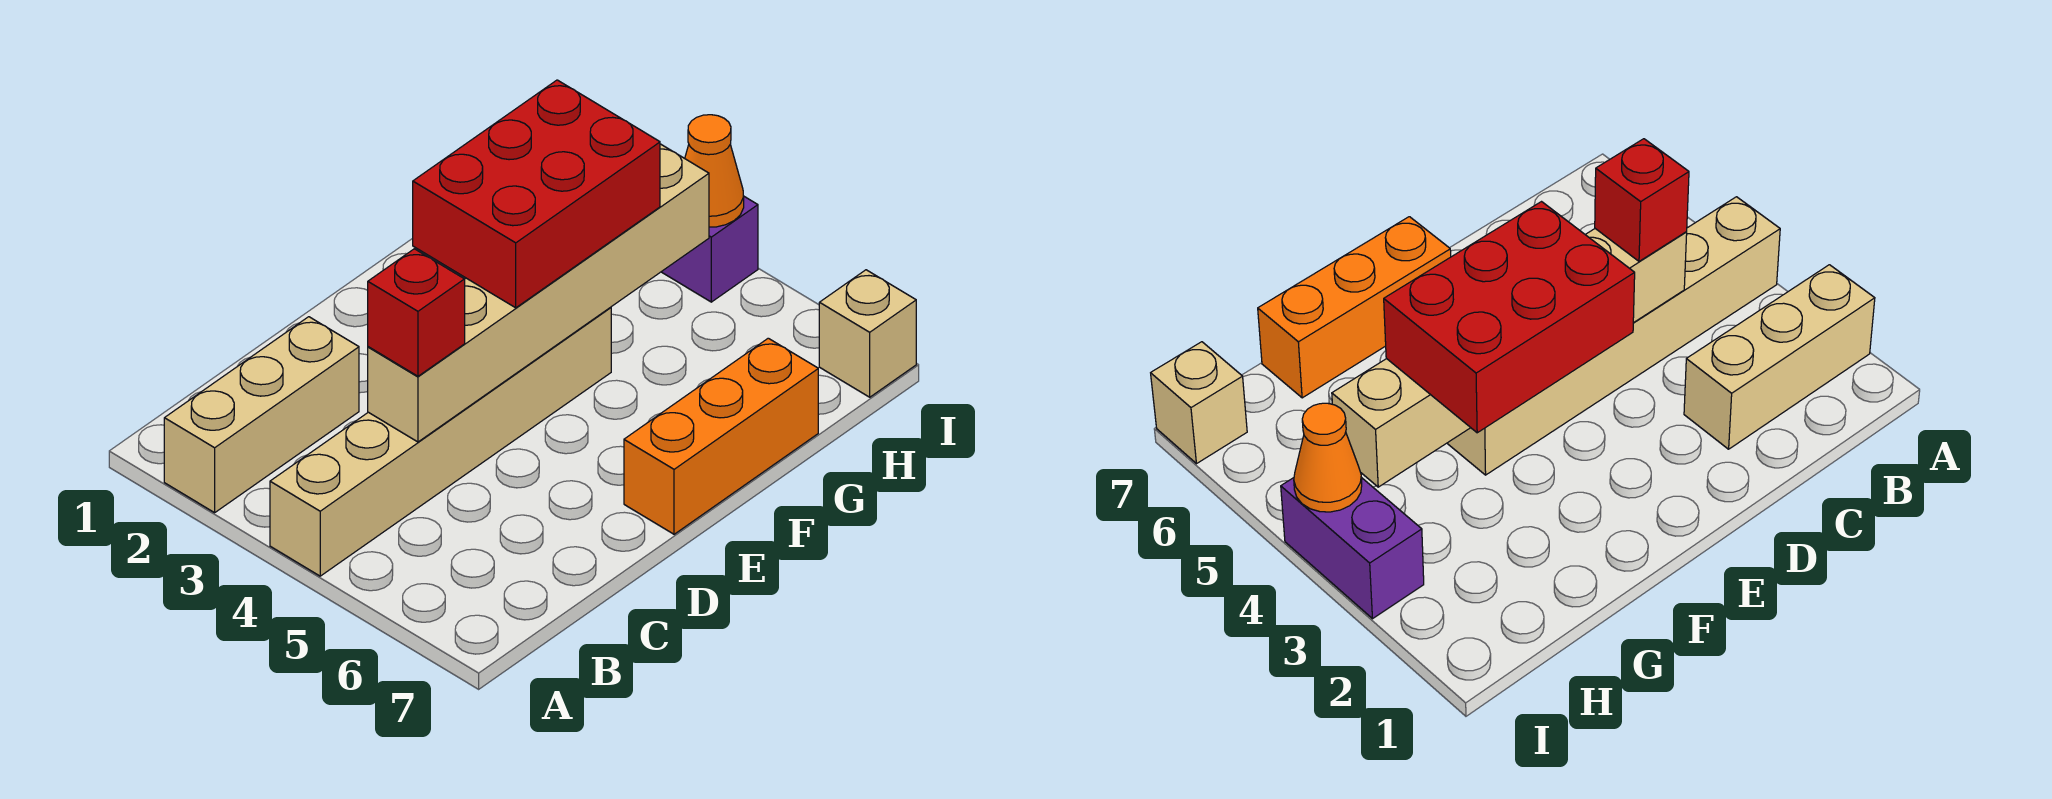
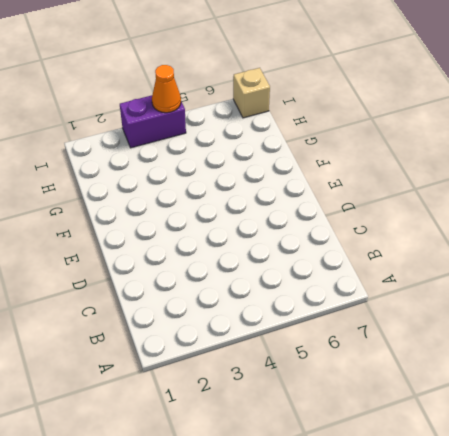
none -> tan 1x3 brick [164,317,359,513]
none -> tan 1x6 brick [270,307,611,576]

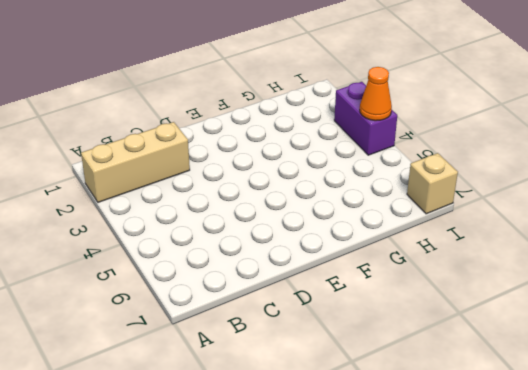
none -> tan 1x6 brick [270,307,611,576]
none -> orange 1x3 brick [624,338,818,534]

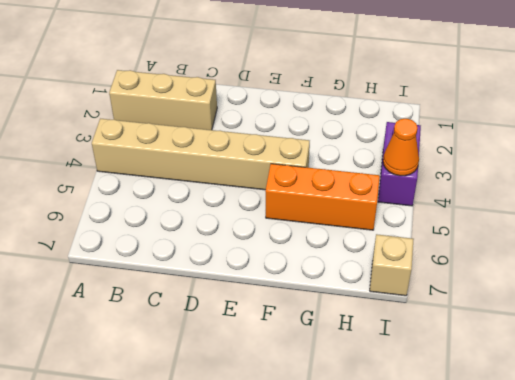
orange 1x3 brick [265,164,380,230] -> orange 1x3 brick moved to [624,338,818,534]
none -> tan 1x6 brick [368,144,709,442]
none -> red 1x1 brick [368,249,465,376]

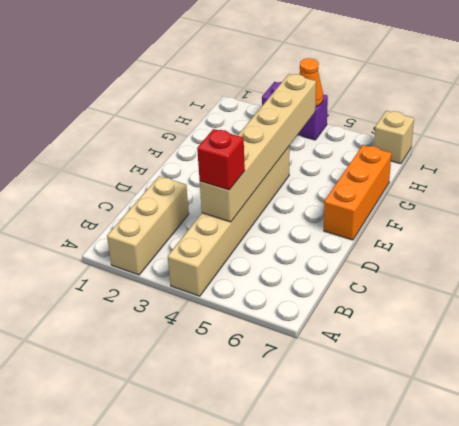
none -> red 2x3 brick [413,80,660,308]

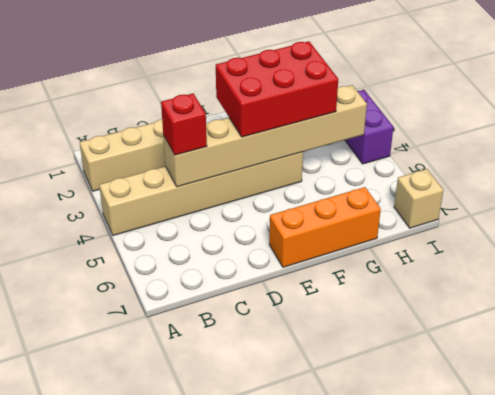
none -> orange 1x1 cone [685,115,744,227]

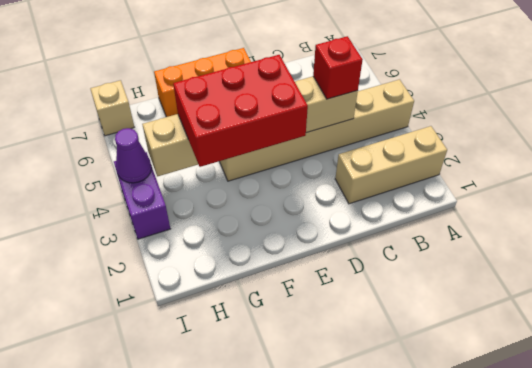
purple 1x1 cone [115,128,152,183] -> orange 1x1 cone [685,115,744,227]

